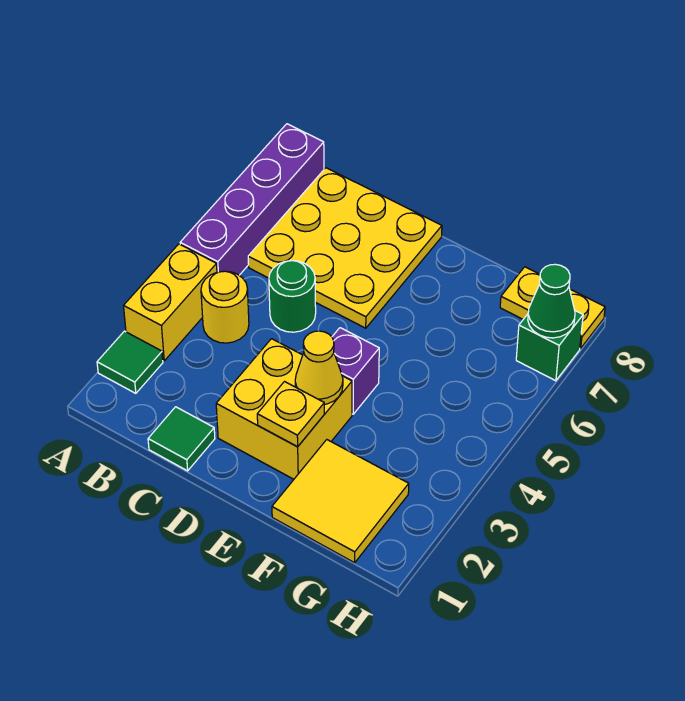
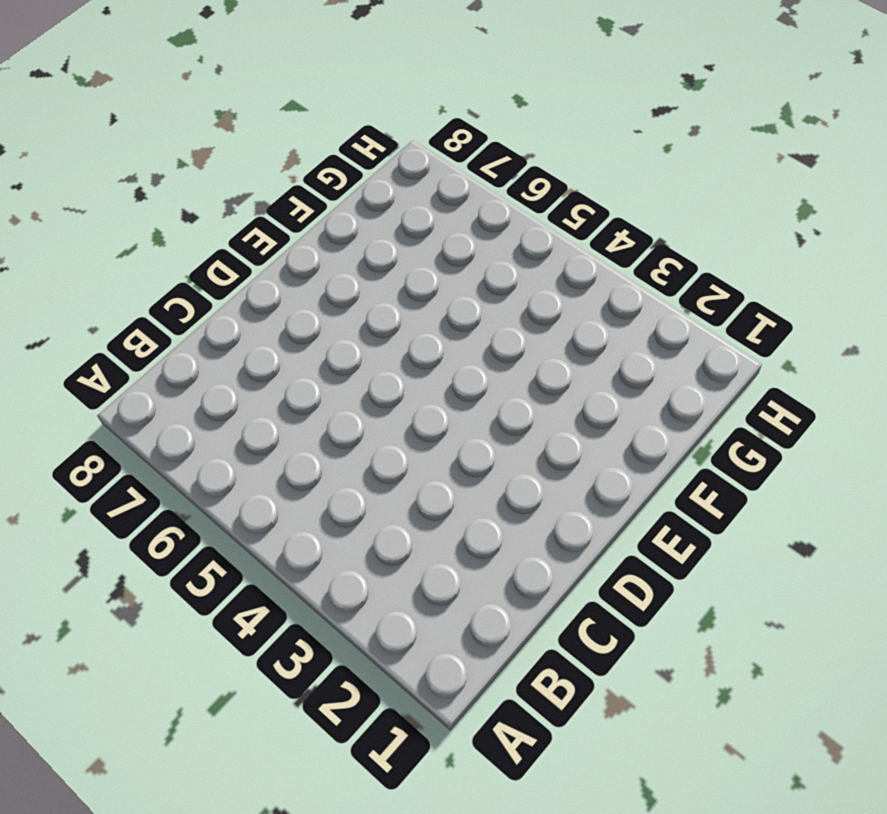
none -> green 1x1 tile [97,331,163,393]
none -> yellow 1x2 brick [124,244,217,361]
none -> purple 1x4 brick [180,124,324,275]

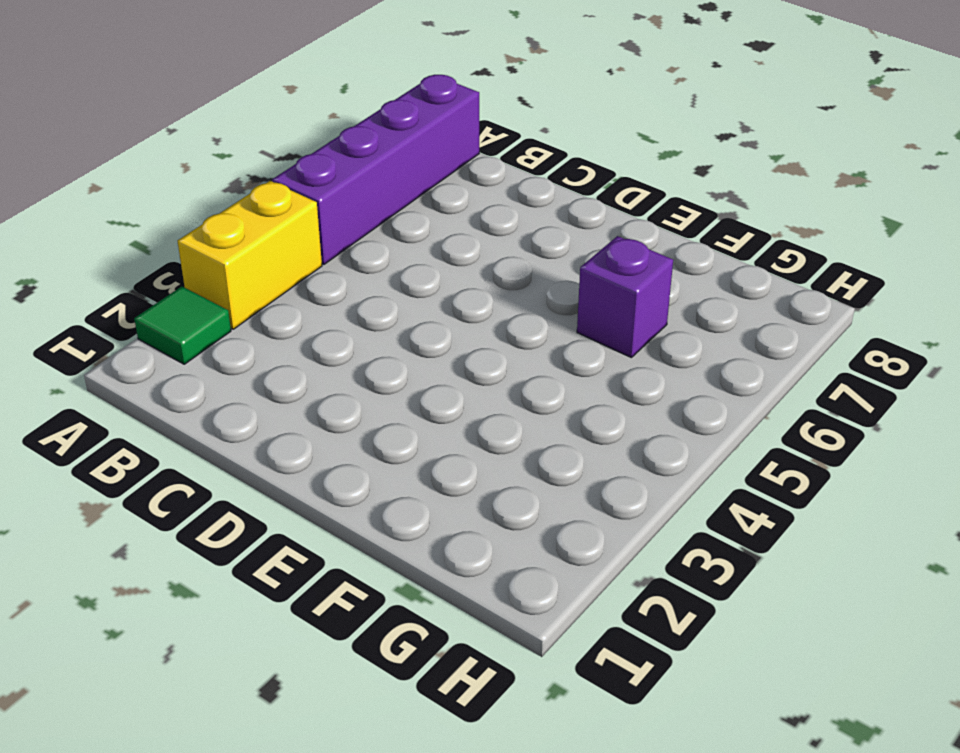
purple 1x1 brick [577,236,673,358] -> purple 1x1 brick moved to [332,328,379,414]
none -> yellow 1x1 round brick [201,271,249,343]
none -> yellow 3x3 plate [248,168,442,328]
none -> green 1x1 tile [148,407,215,471]

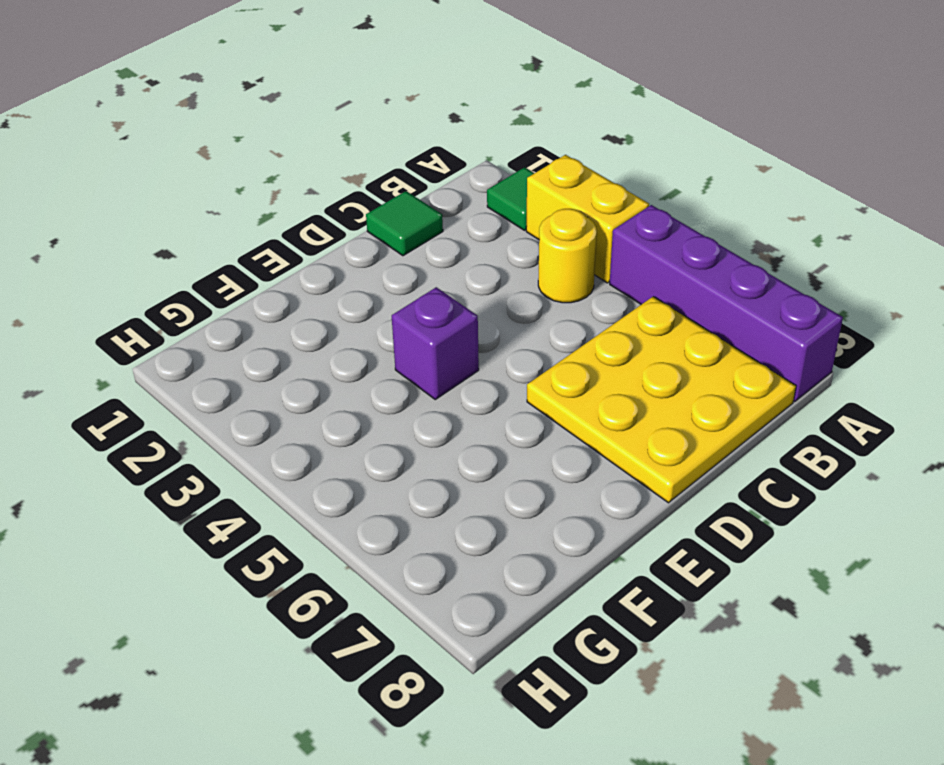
none -> green 1x1 round brick [269,261,316,332]
none -> yellow 2x2 brick [216,339,352,479]
none -> yellow 2x2 tile [272,440,409,563]

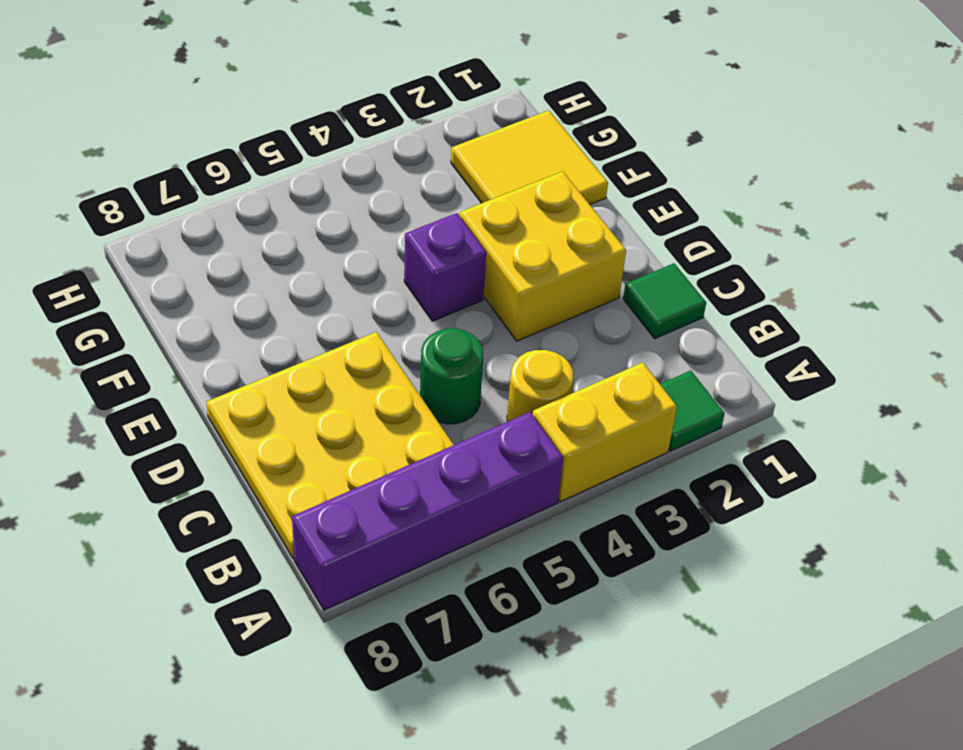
none -> yellow 1x2 plate [500,267,605,348]
none -> green 1x1 brick [516,311,583,381]
none -> yellow 1x1 plate [257,382,324,447]

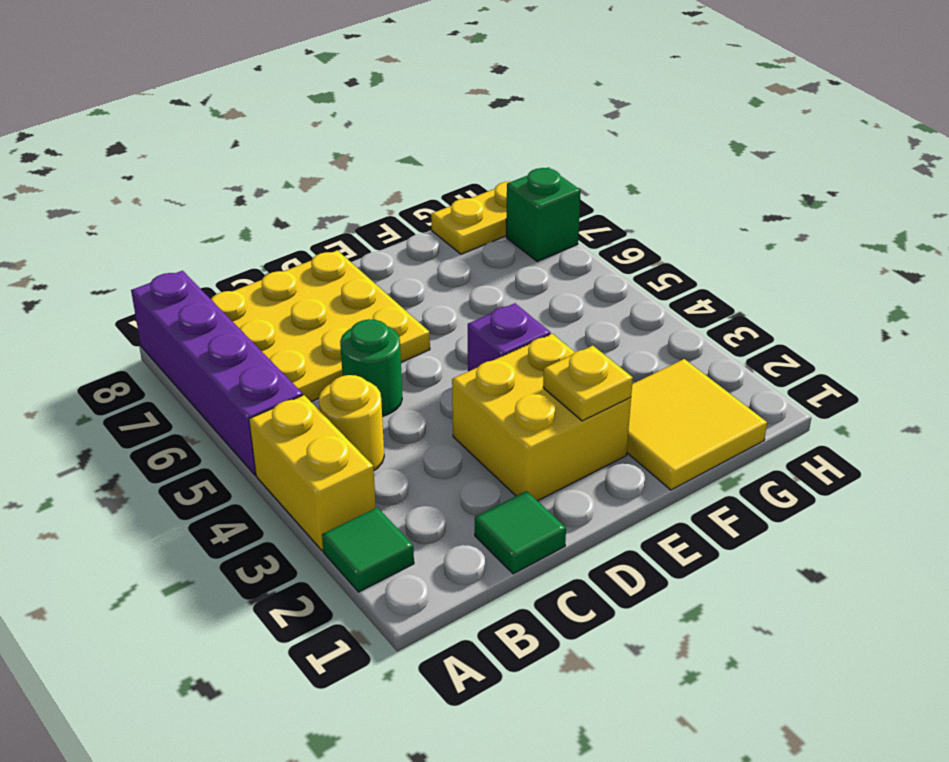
none -> yellow 1x1 cone [295,331,343,404]
none -> green 1x1 cone [528,264,575,338]

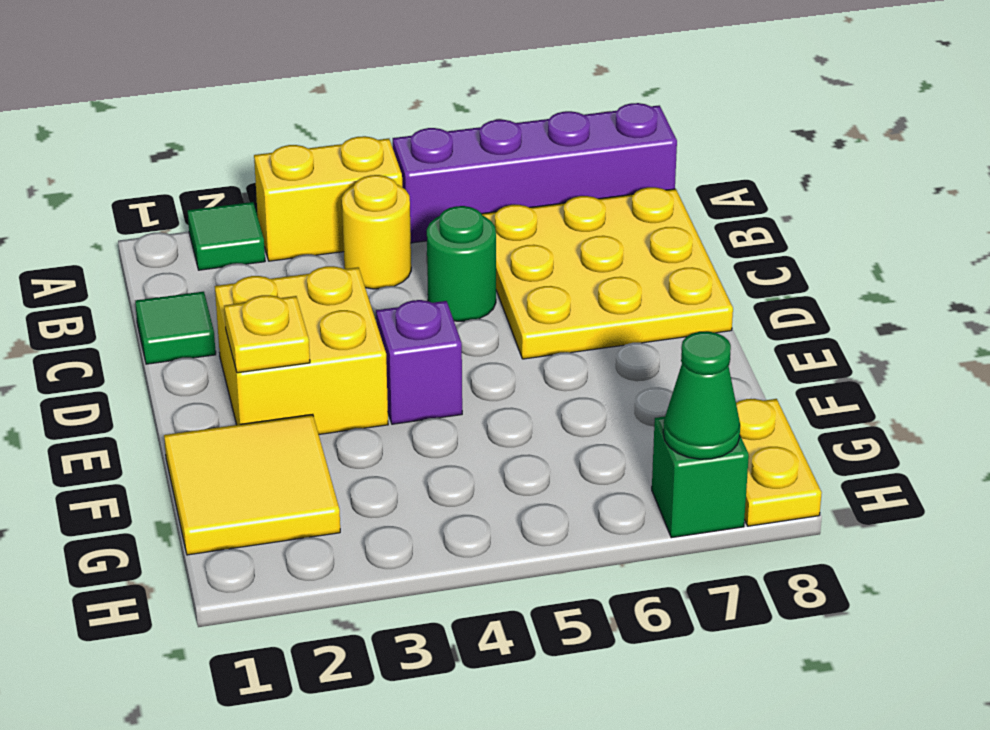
none -> yellow 1x1 cone [295,331,343,404]

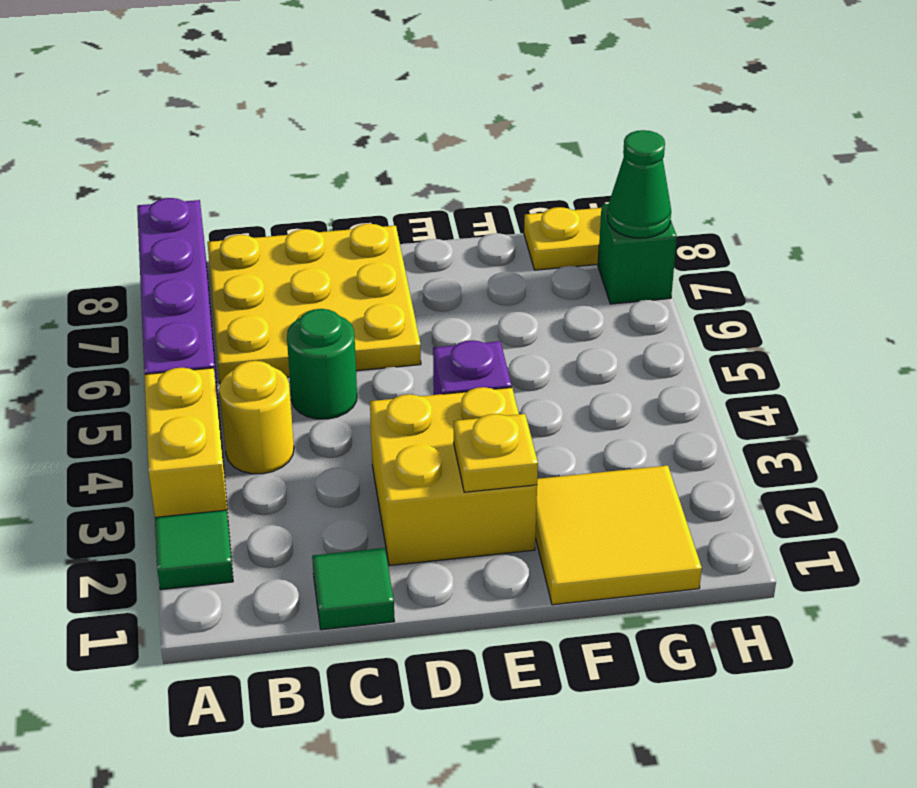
none -> yellow 1x1 cone [295,331,343,404]

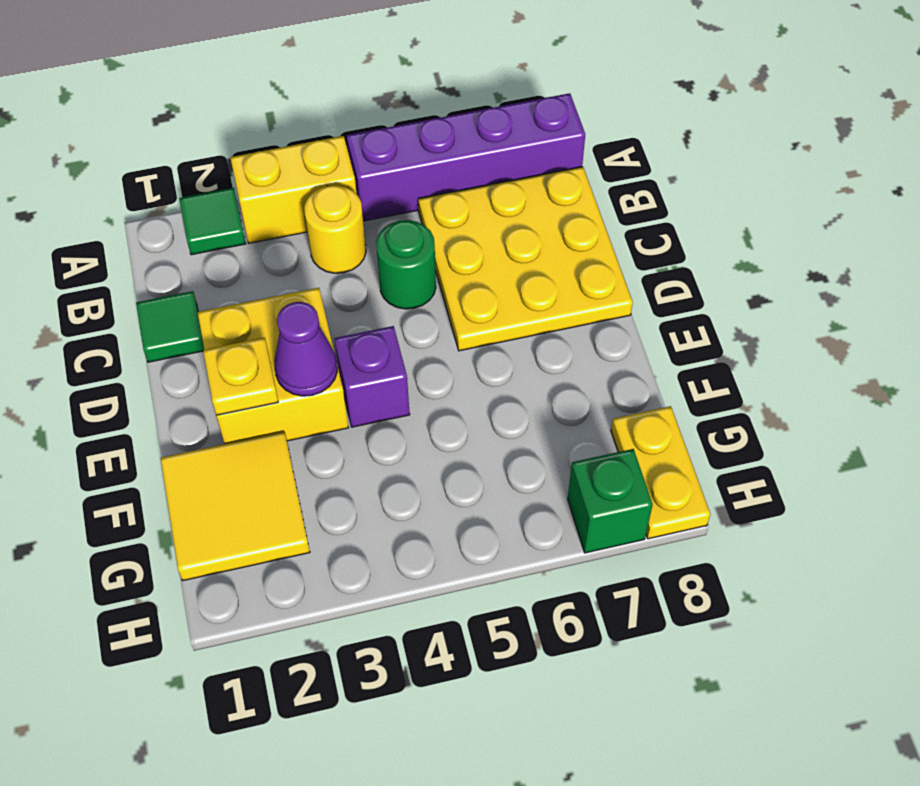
purple 1x1 cone [275,302,337,396] -> yellow 1x1 cone [295,331,343,404]
none -> green 1x1 cone [528,264,575,338]

